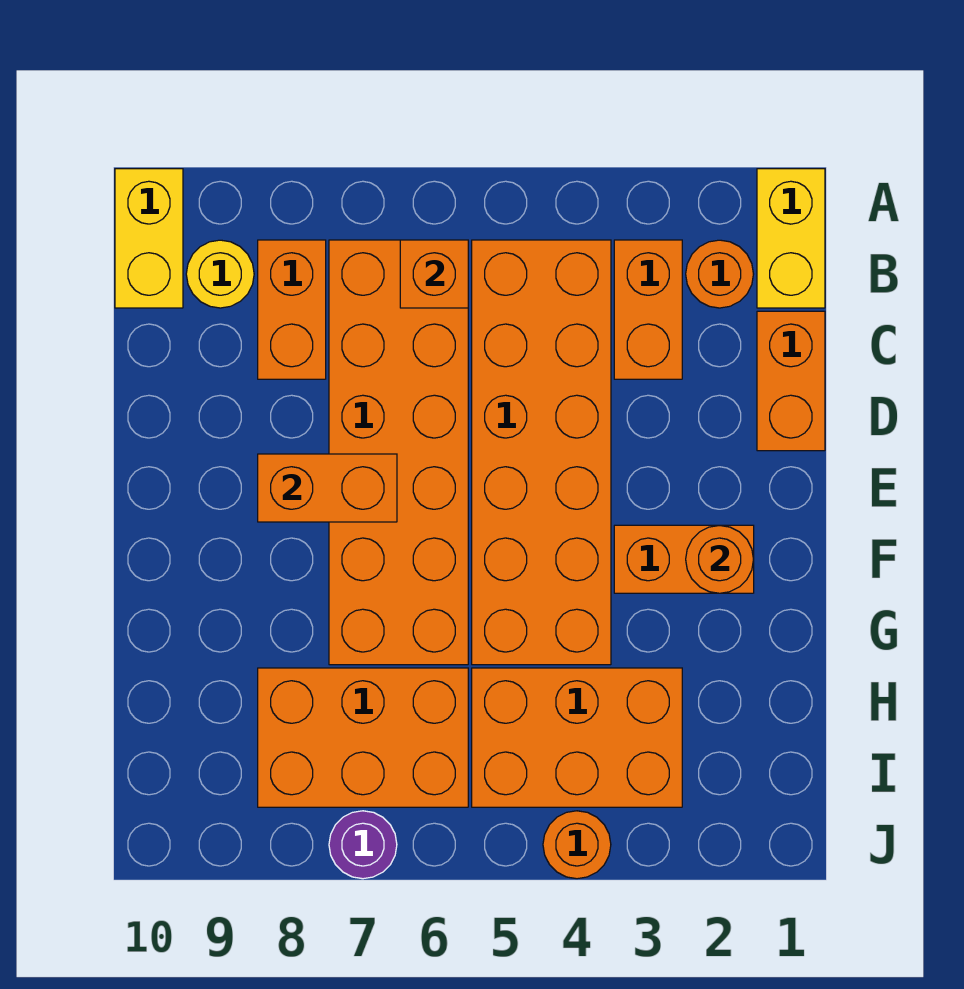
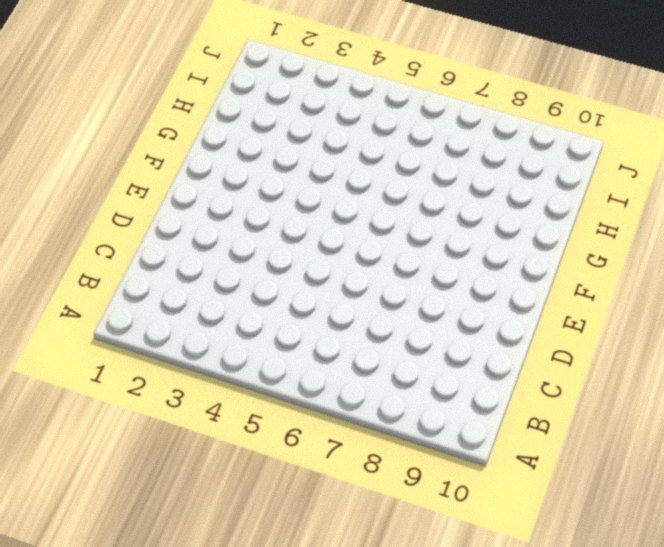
none -> yellow 1x2 brick [757,169,825,308]
none -> yellow 1x2 brick [115,169,183,308]
none -> orange 1x1 round brick [686,240,753,308]

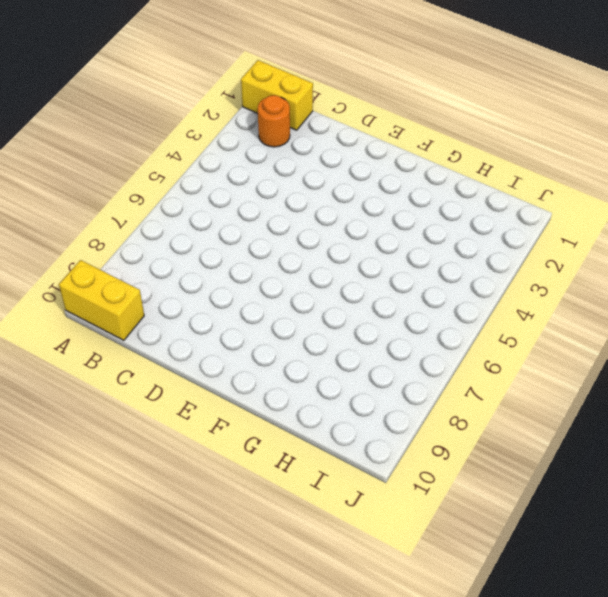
none -> orange 1x2 brick [614,240,682,379]
none -> orange 2x6 brick [472,240,611,665]
none -> orange 2x6 brick [329,240,468,665]

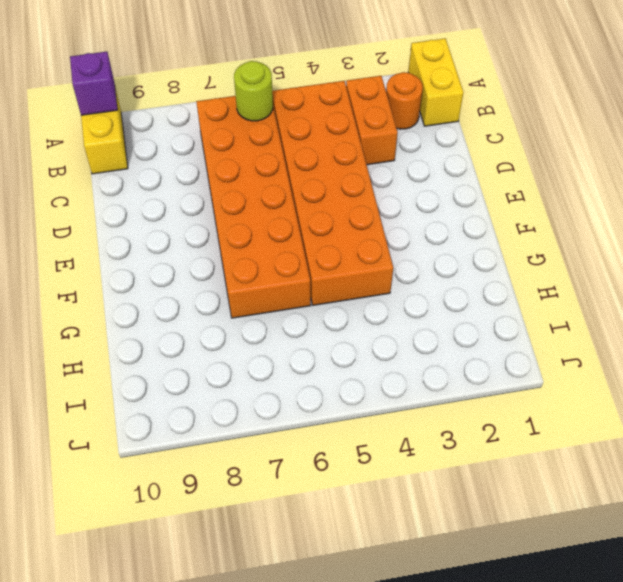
purple 1x1 brick [70,52,118,115] -> none
lime 1x1 round brick [234,61,273,121] -> orange 1x1 brick [400,240,468,308]
none -> orange 1x2 brick [258,240,326,379]
none -> yellow 1x1 round brick [186,240,254,308]
none -> orange 1x2 brick [757,311,825,451]

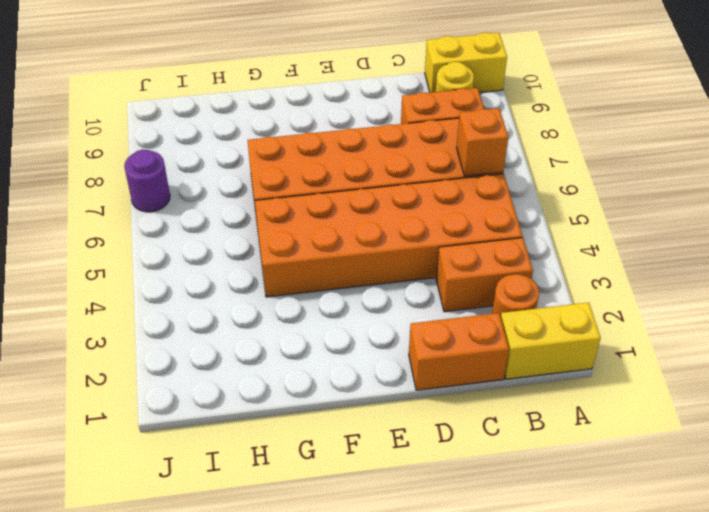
none -> orange 1x2 brick [614,525,754,593]
none -> orange 2x3 brick [472,668,682,807]
none -> orange 2x3 brick [258,668,468,807]

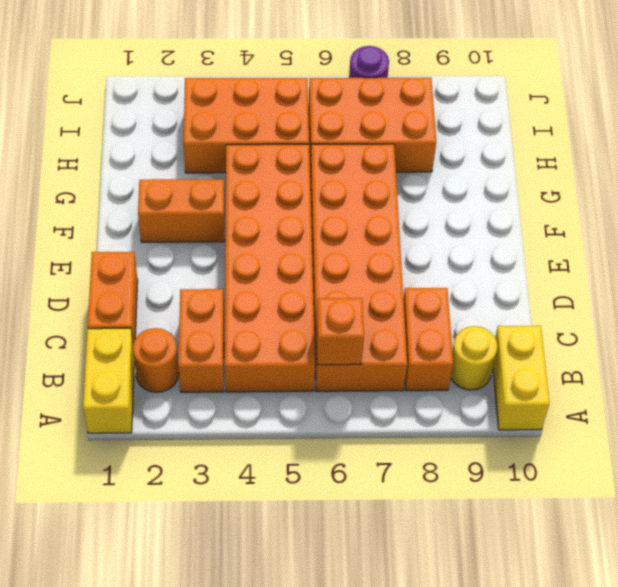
none -> orange 1x1 round brick [543,811,611,879]
none -> orange 1x2 brick [258,454,397,522]
none -> orange 1x1 round brick [686,525,754,593]

